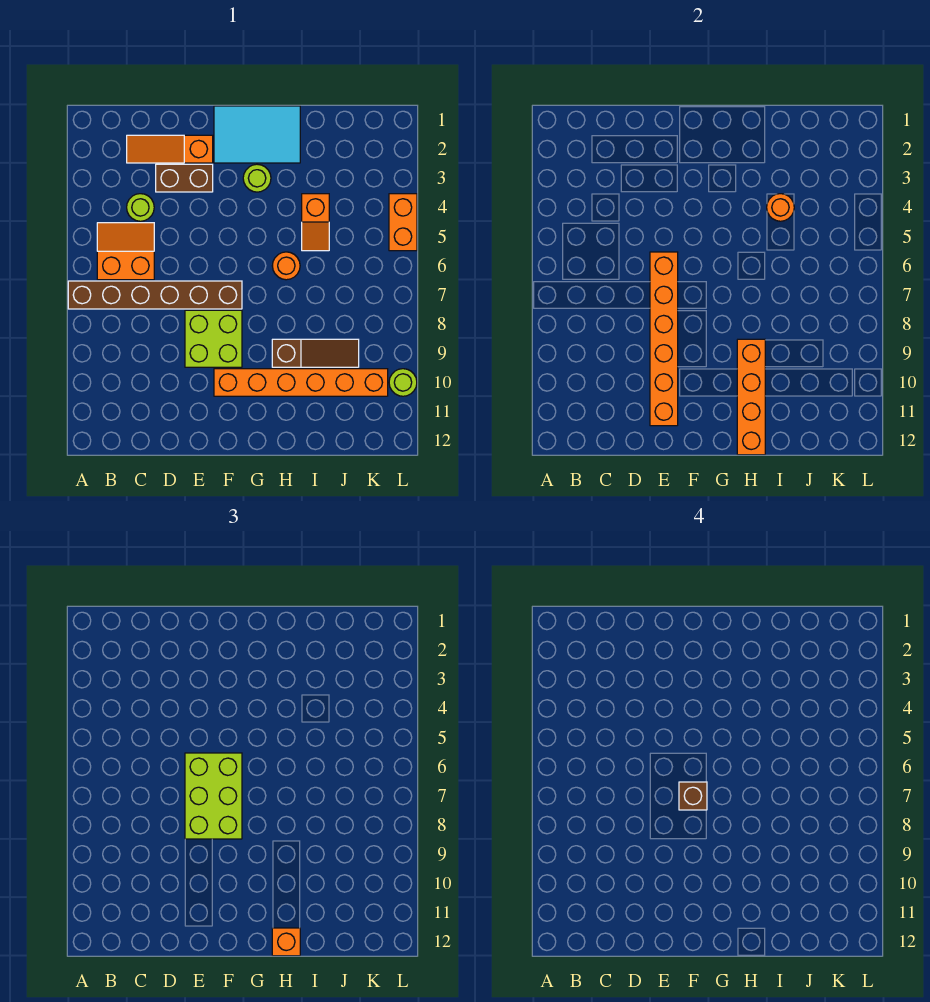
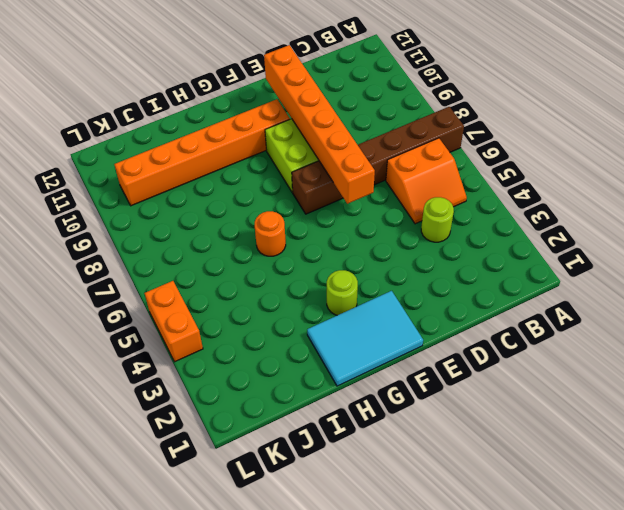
none -> orange 1x3 slope [127,135,213,163]
none -> brown 1x2 brick [156,164,213,192]
none -> brown 1x3 slope [272,339,359,367]

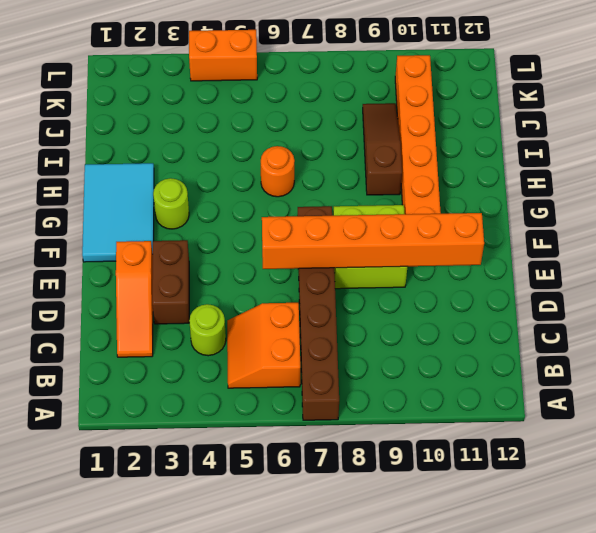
none -> orange 1x2 slope [302,194,329,251]
none -> lime 1x1 round brick [389,369,417,396]
none -> orange 1x4 brick [737,339,765,455]

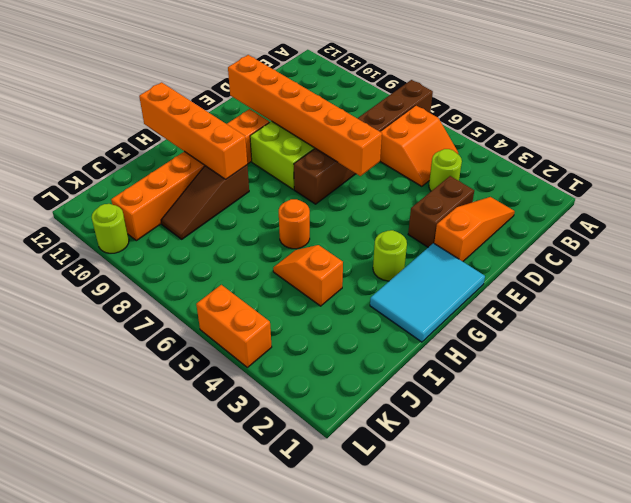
none -> orange 1x1 round brick [767,194,794,221]
none -> lime 2x3 brick [185,753,242,839]
none -> orange 1x1 brick [272,928,300,956]

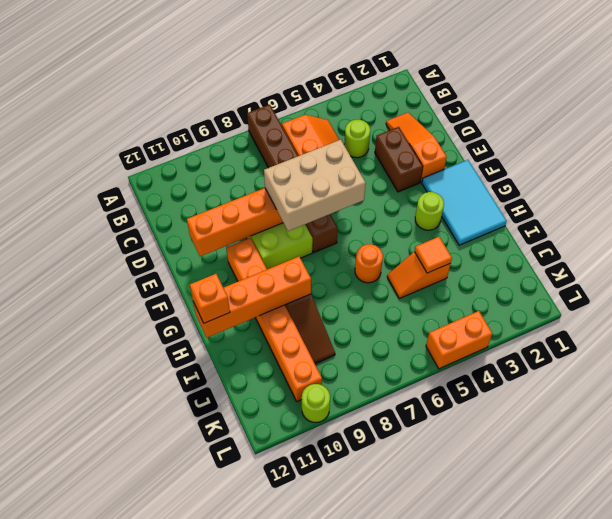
tan 2x3 brick [264,140,366,231] -> lime 2x3 brick [185,753,242,839]
orange 1x1 tile [415,237,452,273] -> orange 1x1 round brick [767,194,794,221]
none -> brown 1x1 brick [679,782,707,810]

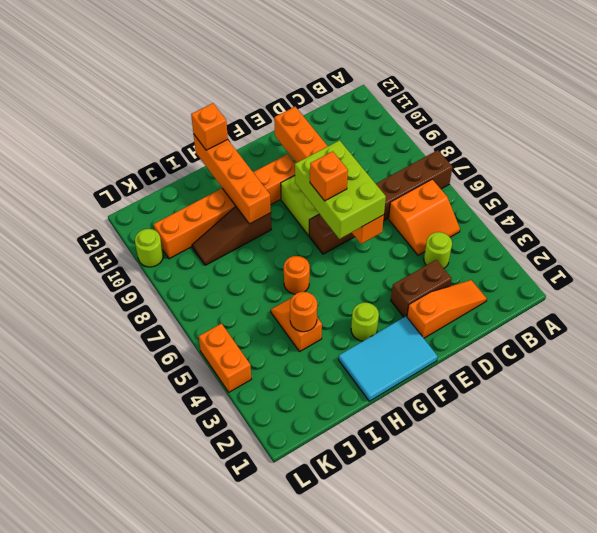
orange 1x1 brick [310,151,348,201] -> brown 1x1 brick [679,782,707,810]

